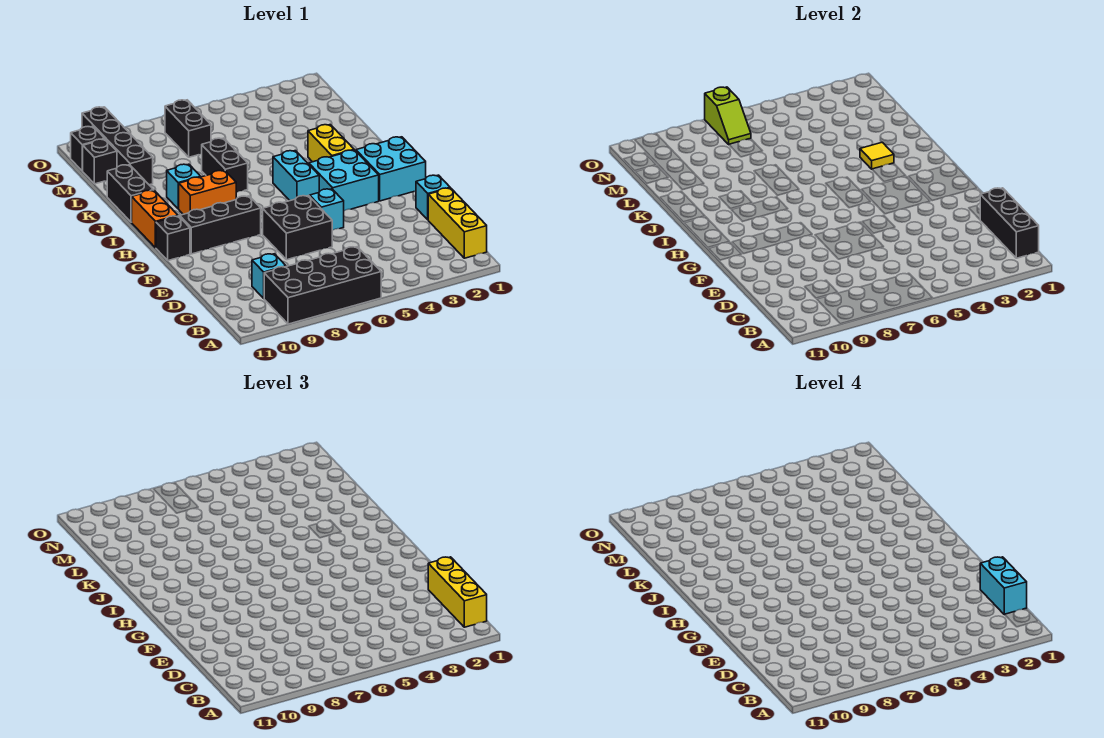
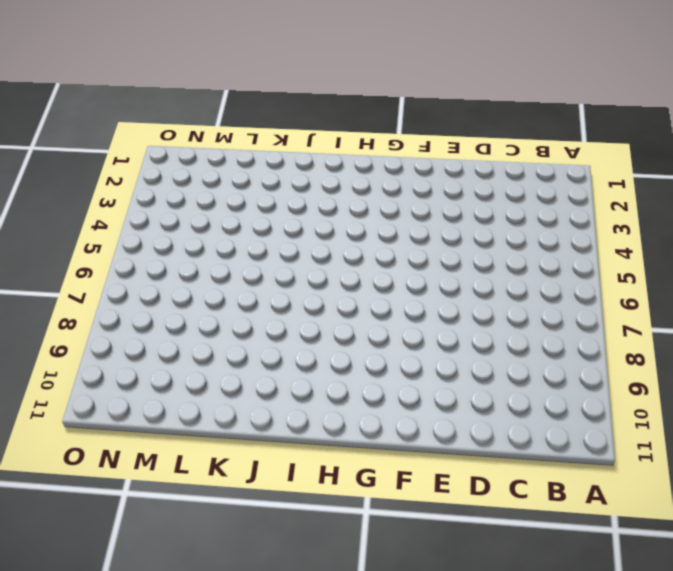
none -> black 2x4 brick [264,247,381,324]
none -> yellow 1x3 brick [428,188,487,258]
none -> cyan 1x1 brick [252,254,286,298]

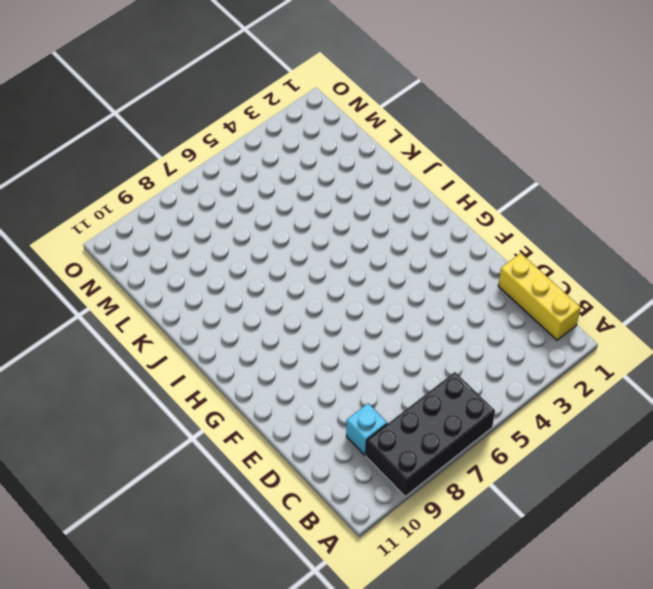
none -> cyan 1x1 brick [416,175,450,220]
none -> black 2x2 brick [263,196,332,260]
none -> cyan 1x1 brick [310,189,344,230]

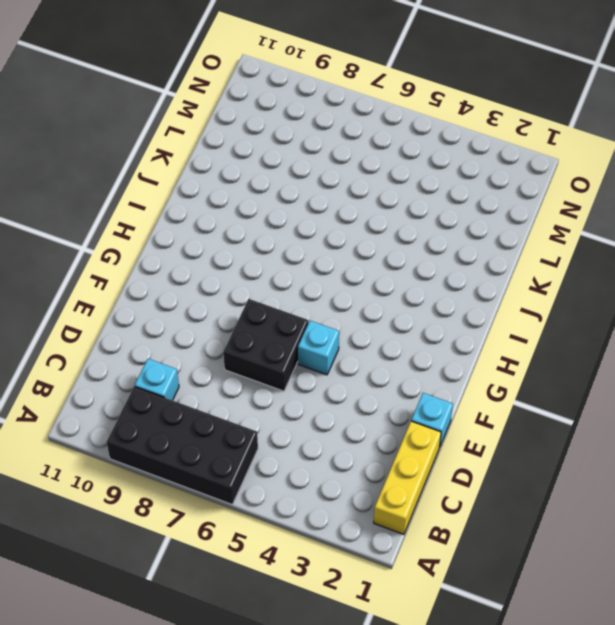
none -> cyan 2x2 brick [356,137,426,201]
none -> cyan 2x2 brick [309,150,379,211]
none -> black 1x3 brick [179,196,261,254]

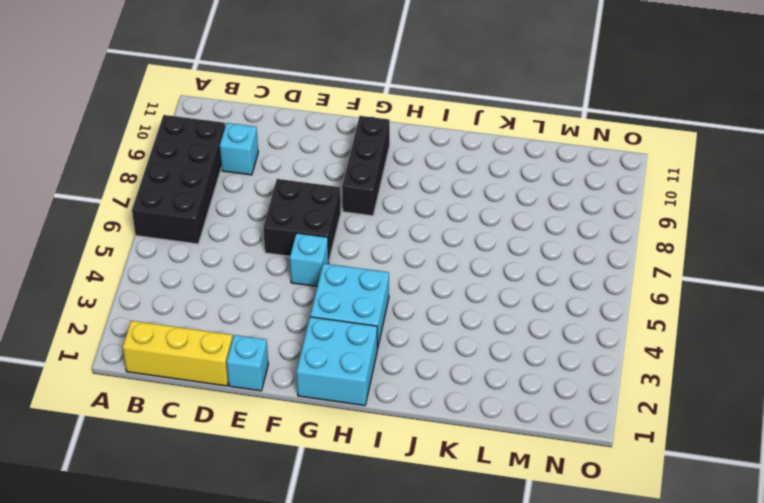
none -> black 1x1 brick [156,216,190,261]
none -> cyan 1x2 brick [273,151,319,201]
none -> orange 1x2 brick [132,190,178,248]

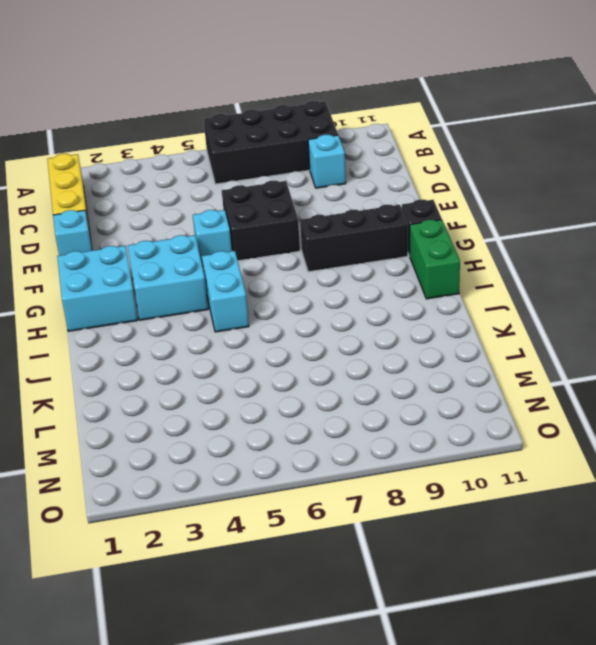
green 1x2 brick [410,220,460,299] -> orange 1x2 brick [132,190,178,248]
none -> yellow 1x2 brick [308,125,354,162]
none -> orange 1x2 brick [179,170,236,214]
none -> black 1x2 brick [202,138,248,193]

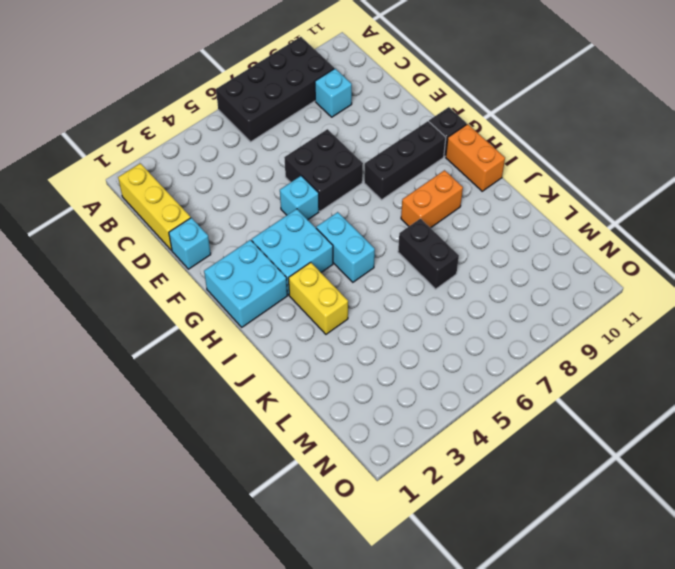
none -> cyan 1x1 brick [167,164,201,209]
none -> black 1x2 brick [107,165,153,222]
none -> black 1x4 brick [82,107,153,185]

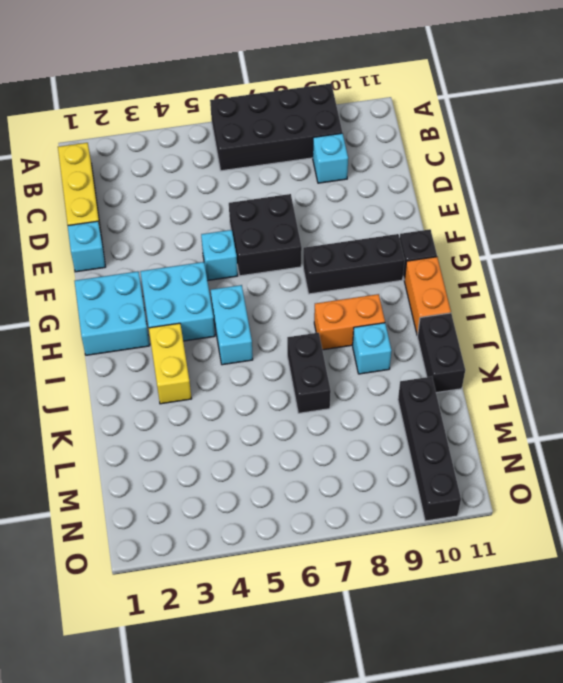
none -> black 1x2 brick [165,100,211,157]
none -> black 1x1 brick [83,139,117,184]
none -> black 1x1 brick [71,126,104,171]

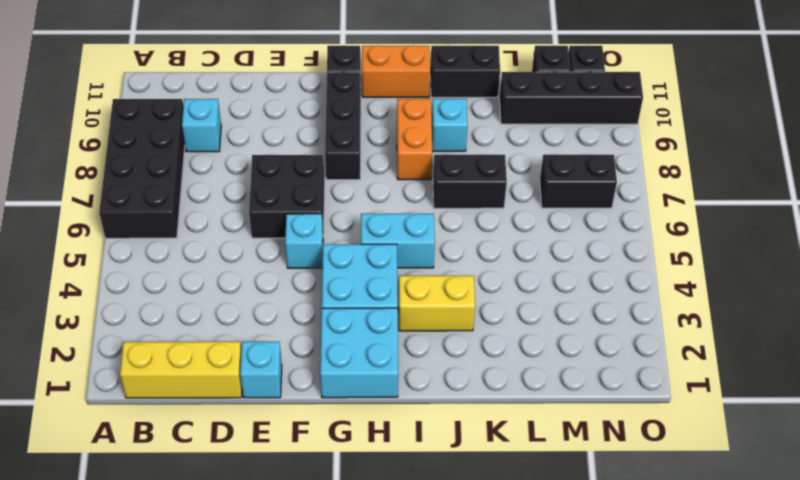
none -> black 1x3 brick [980,188,1039,258]
none -> yellow 1x1 tile [860,142,894,169]
none -> lime 1x2 slope [705,87,751,144]

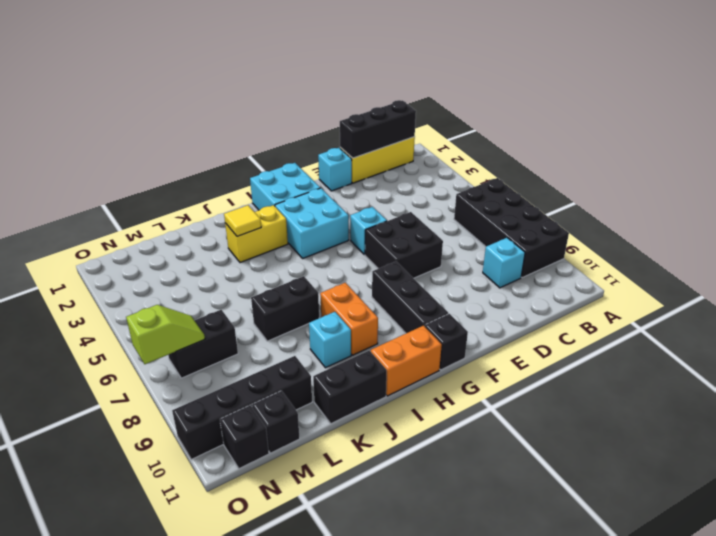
none -> cyan 1x2 brick [273,151,319,201]
none -> yellow 1x3 brick [428,557,487,627]
none -> cyan 1x2 brick [980,557,1027,615]

